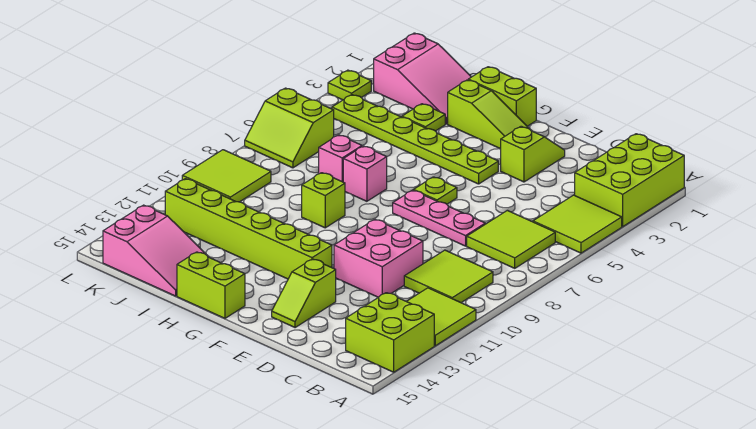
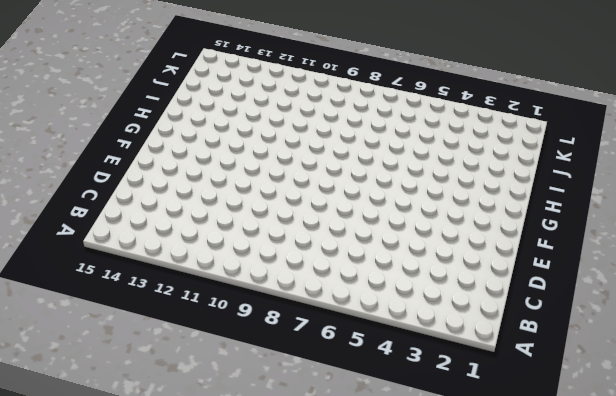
none -> lime 2x3 brick [575,134,684,227]
none -> lime 2x2 tile [533,195,622,253]
none -> lime 2x2 tile [407,288,476,346]

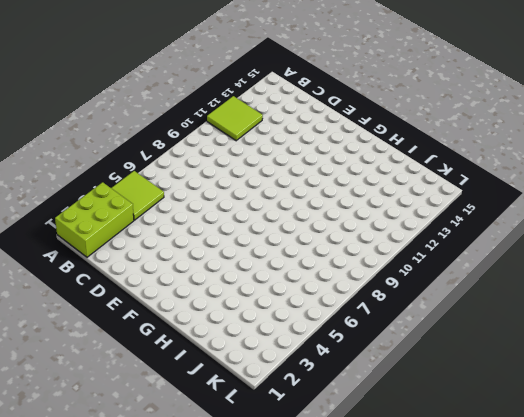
none -> lime 2x2 brick [346,293,434,372]
none -> lime 2x2 tile [467,210,555,268]
none -> lime 2x2 tile [404,250,493,303]

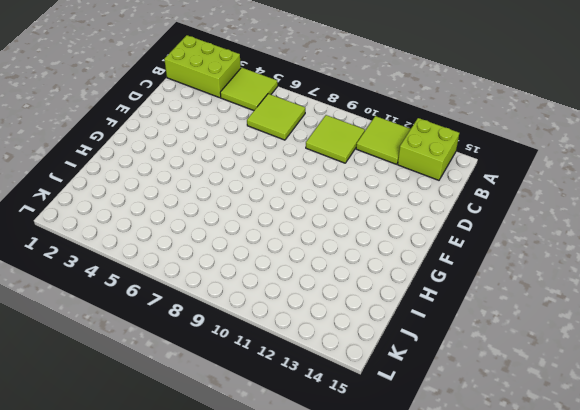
none -> pink 1x3 plate [393,190,485,246]
none -> pink 2x2 brick [334,219,423,297]
none -> lime 1x2 slope [501,126,565,182]

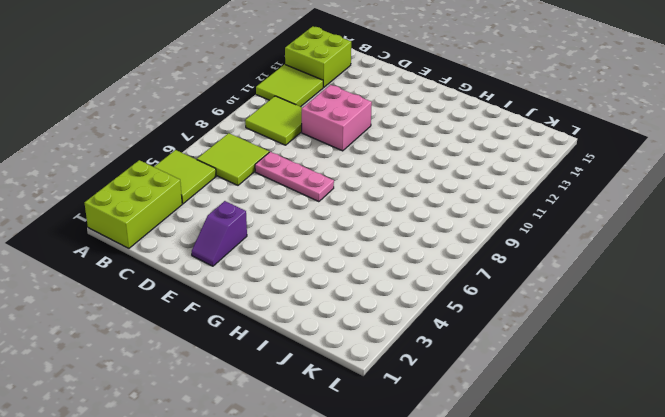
purple 1x2 slope [192,201,247,266] -> lime 1x2 slope [501,126,565,182]
none -> lime 1x2 slope [272,259,336,328]
none -> lime 1x3 slope [448,80,528,149]
none -> lime 1x6 plate [332,95,498,184]

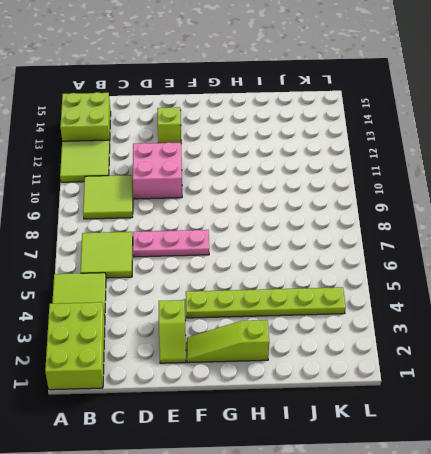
none -> lime 1x1 plate [414,177,457,204]
none -> lime 1x6 brick [165,179,332,279]
none -> lime 1x2 brick [468,67,536,126]

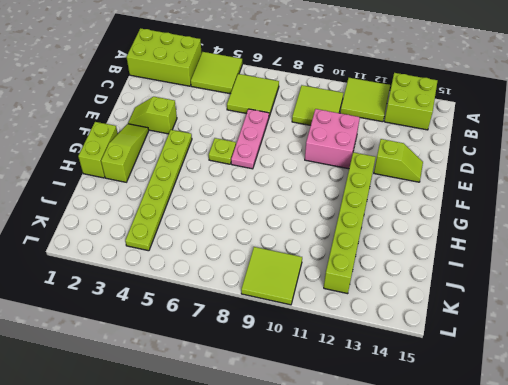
none -> lime 1x2 brick [177,252,245,318]
none -> pink 1x1 brick [343,146,387,201]
none -> lime 1x1 brick [302,173,345,228]

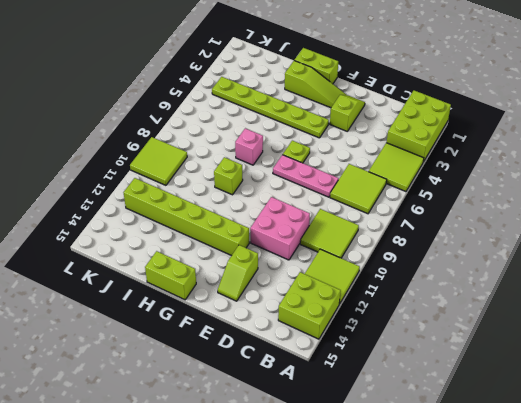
none -> pink 2x3 slope [374,33,471,124]
none -> lime 1x1 plate [402,104,445,131]
none -> pink 1x1 brick [319,135,362,182]

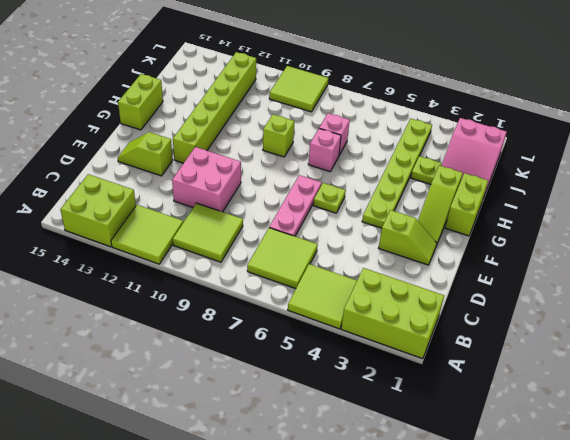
none -> pink 2x3 slope [103,205,205,296]
none -> lime 2x2 slope [245,88,334,168]
none -> lime 1x1 plate [328,70,371,100]

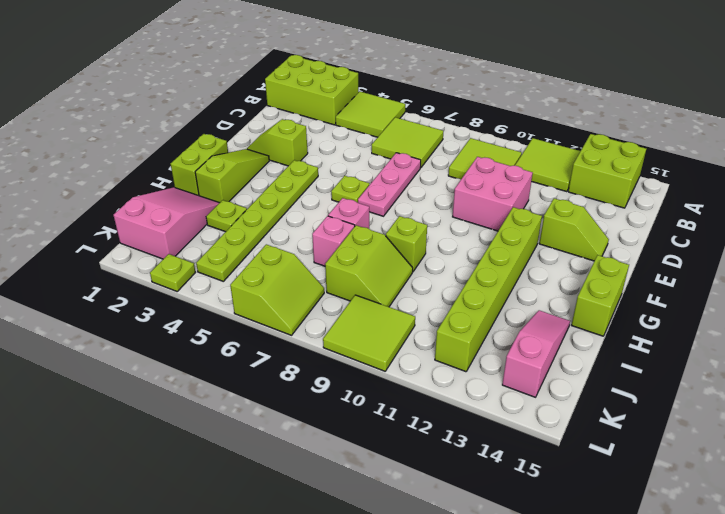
lime 2x2 slope [325,225,413,307] -> none
pink 1x3 slope [502,310,570,397] -> pink 2x3 slope [103,205,205,296]

